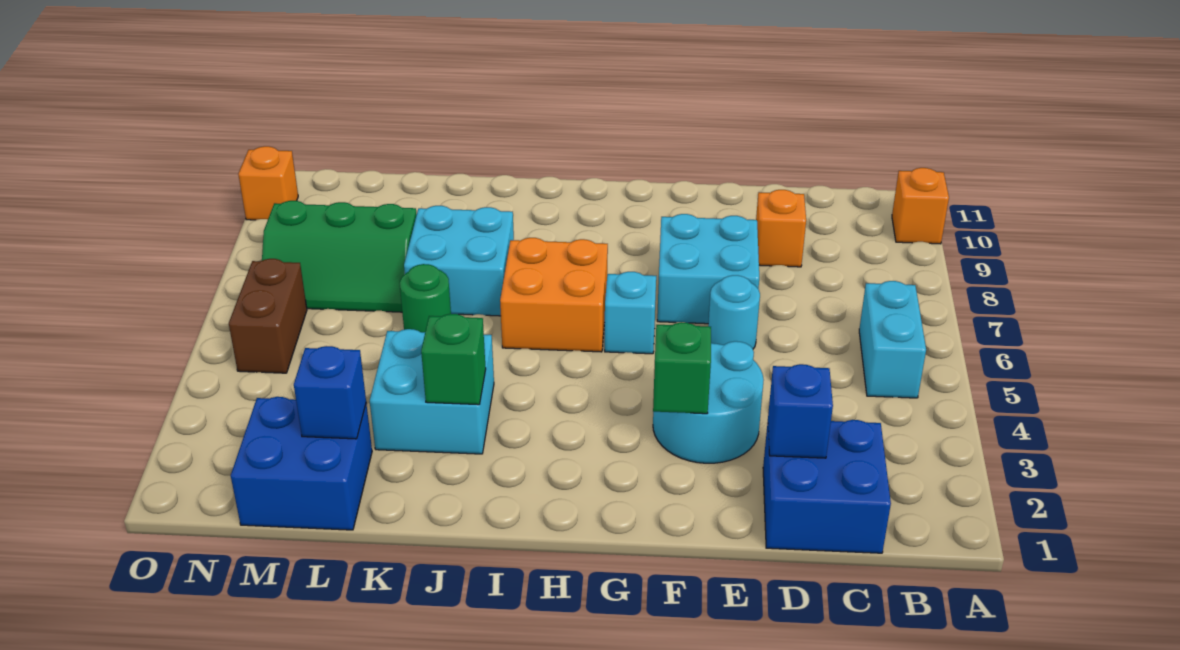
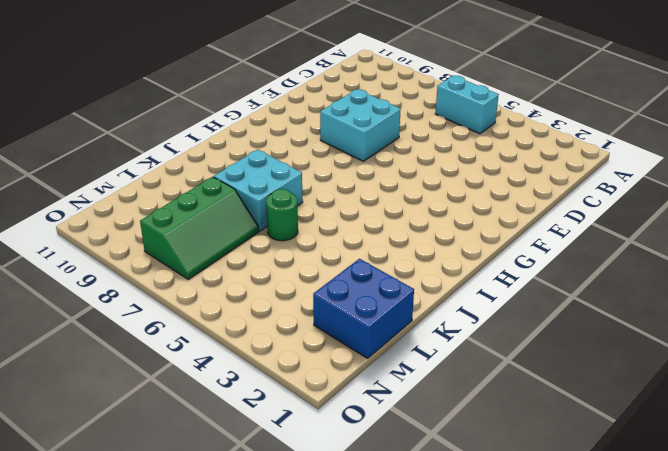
none -> orange 1x1 brick [892,168,949,244]
none -> blue 2x2 brick [763,420,891,553]
none -> orange 1x1 brick [756,190,806,267]

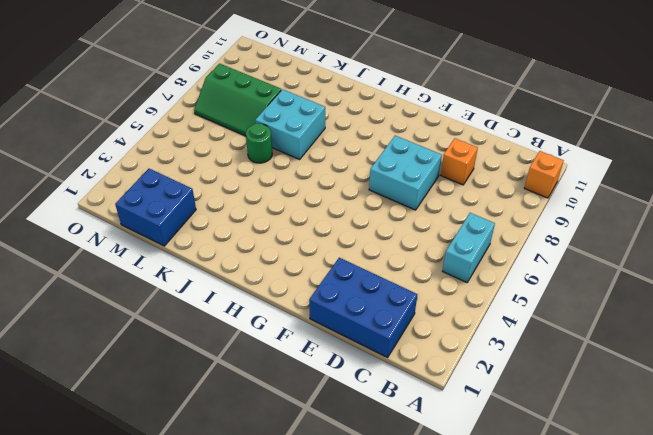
blue 2x3 brick [309,258,417,357] -> blue 2x2 brick [763,420,891,553]
none -> cyan 2x2 round brick [653,341,764,463]
none -> cyan 1x1 round brick [708,275,760,349]
none -> cyan 1x1 brick [605,272,656,354]

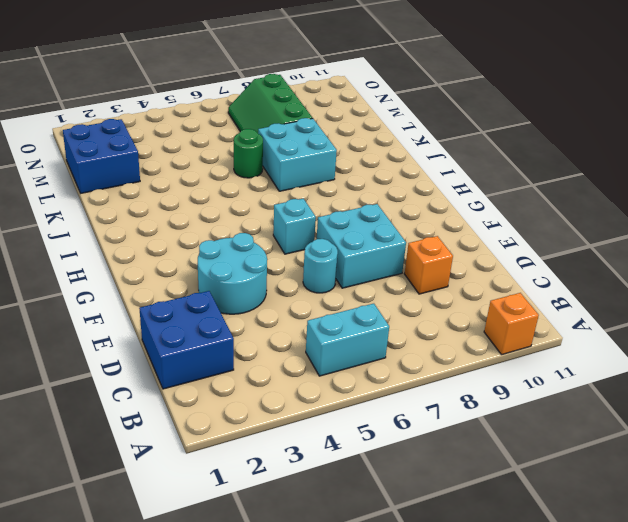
none -> orange 2x2 brick [500,238,608,352]
none -> cyan 2x2 brick [370,329,494,454]
none -> brown 1x2 brick [229,259,307,373]

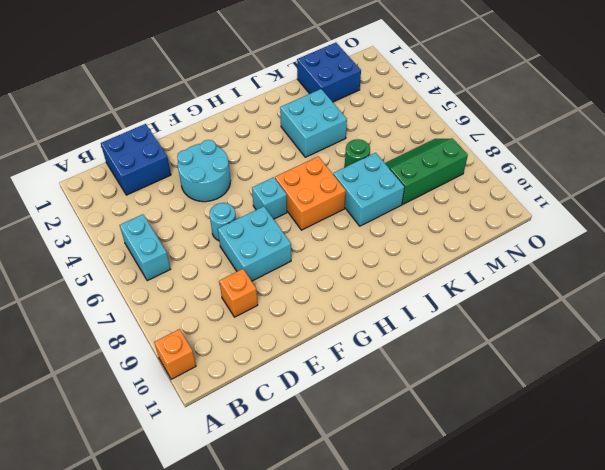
none -> brown 1x2 brick [229,259,307,373]
none -> orange 1x1 brick [238,146,298,220]
none -> blue 1x1 brick [768,364,833,458]

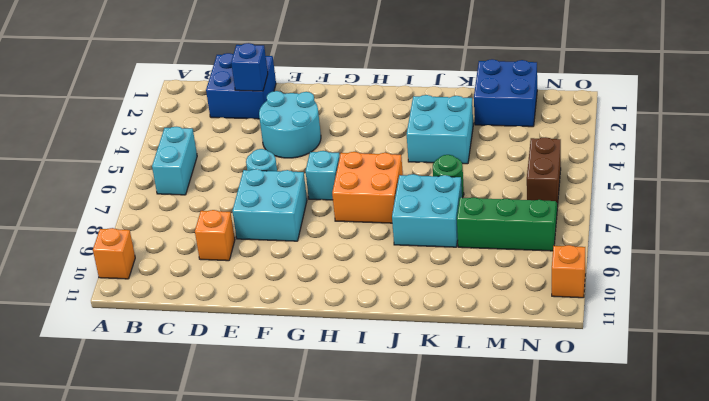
none -> green 1x1 brick [653,322,711,414]
none -> green 1x1 brick [421,314,486,405]
none -> blue 1x1 brick [294,346,366,439]

